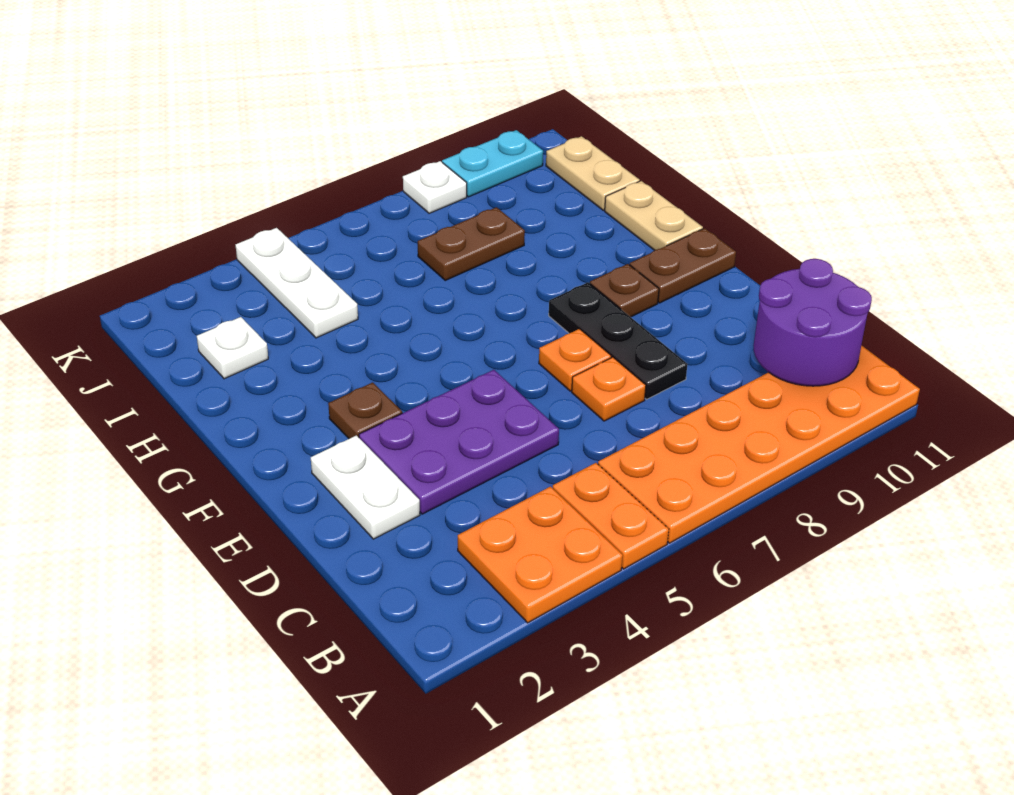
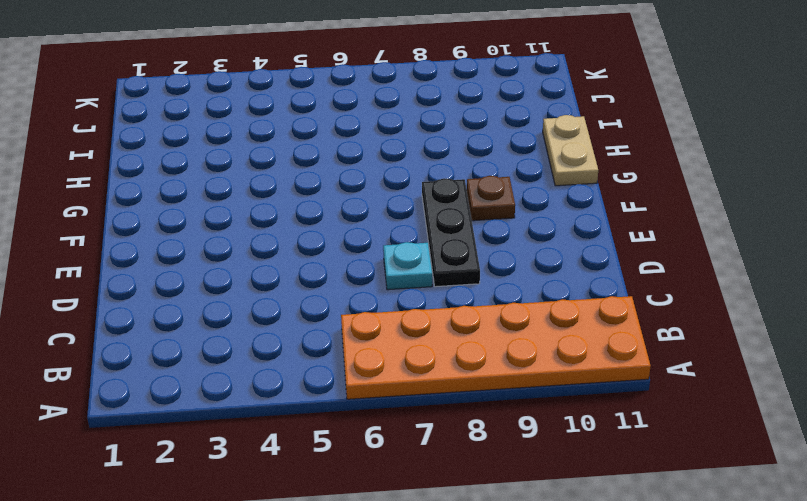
cyan 1x1 plate [383,242,432,290] -> orange 1x1 plate [572,357,646,421]
none -> orange 2x2 plate [458,487,623,623]
none -> orange 1x2 plate [553,463,669,569]
none -> white 1x2 plate [311,435,420,539]

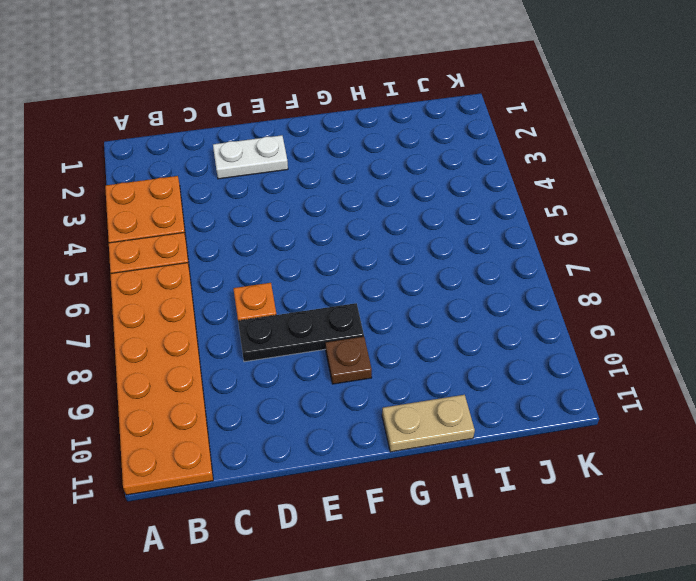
none -> purple 2x3 plate [359,370,559,514]
none -> orange 1x1 plate [539,329,611,391]
none -> brown 1x1 plate [328,382,402,439]

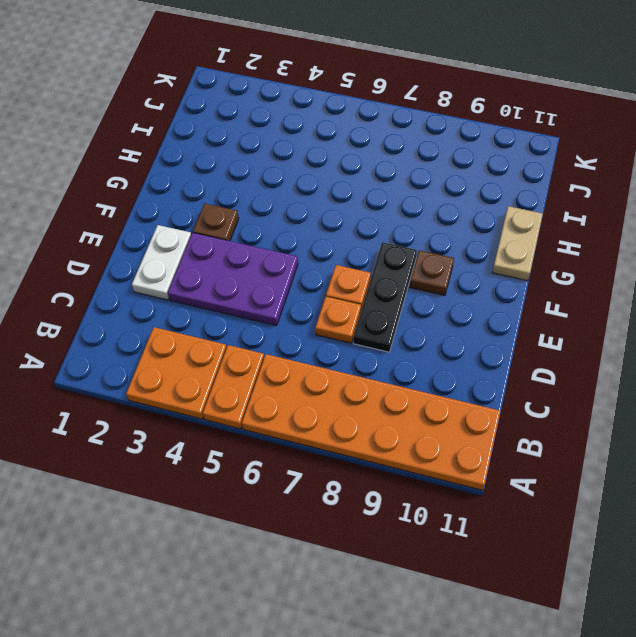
none -> brown 1x2 plate [630,228,736,303]
none -> white 1x1 plate [197,317,268,379]
none -> white 1x3 plate [236,228,358,338]

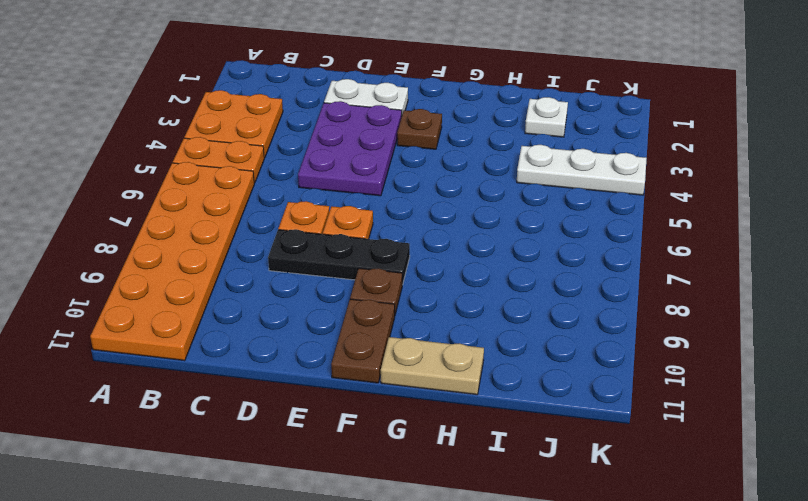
none -> brown 1x2 plate [418,207,525,280]
none -> tan 1x2 plate [546,136,640,210]
none -> white 1x1 plate [403,161,467,213]

